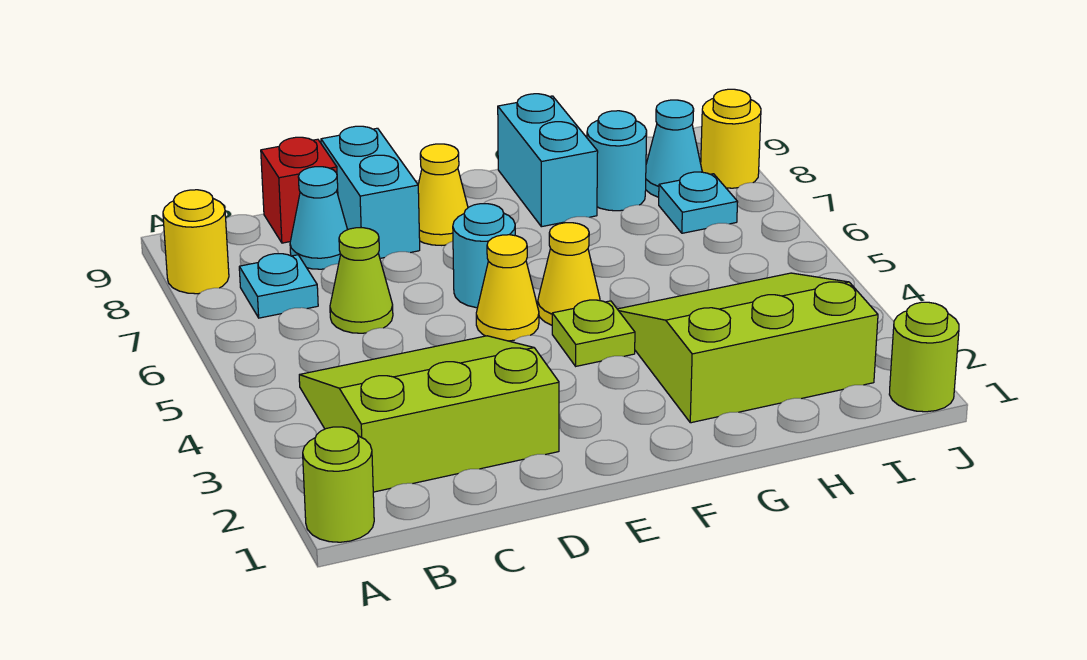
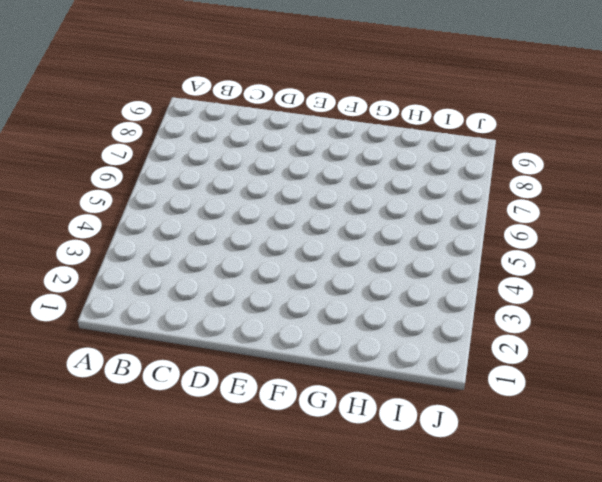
none -> lime 1x1 round brick [303,427,374,542]
none -> yellow 1x1 round brick [163,190,229,294]
none -> lime 3x3 slope [299,336,559,492]

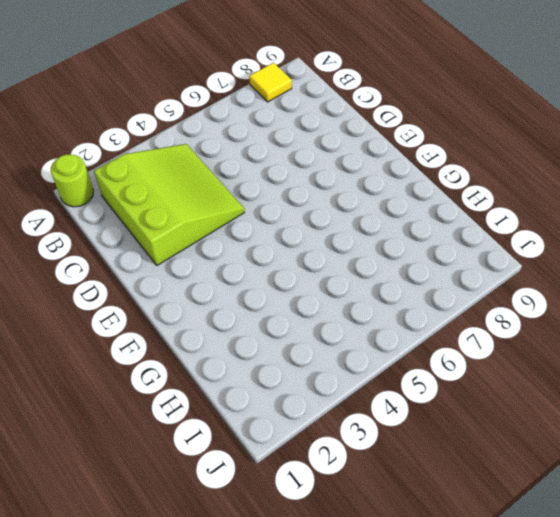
yellow 1x1 tile [249,63,292,102] -> yellow 1x1 round brick [163,190,229,294]
none -> cyan 1x1 plate [239,254,318,318]
none -> lime 1x1 cone [330,228,393,333]
none -> cyan 1x1 cone [290,167,347,269]

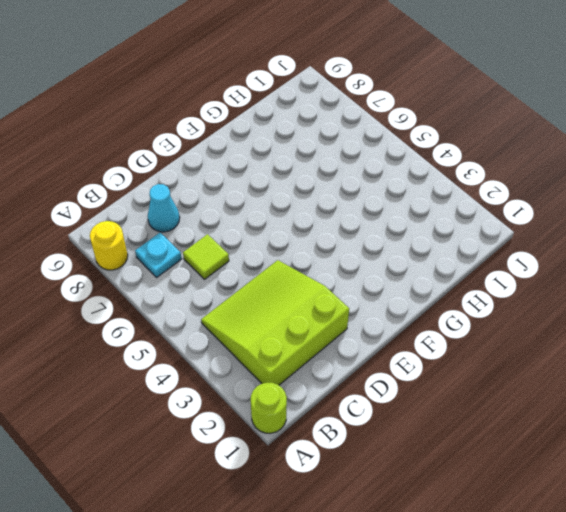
lime 1x1 tile [183,234,229,279] -> lime 1x1 cone [330,228,393,333]
none -> red 1x1 brick [261,137,338,243]
none -> cyan 1x2 brick [321,126,420,258]
none -> yellow 1x1 cone [476,235,539,341]

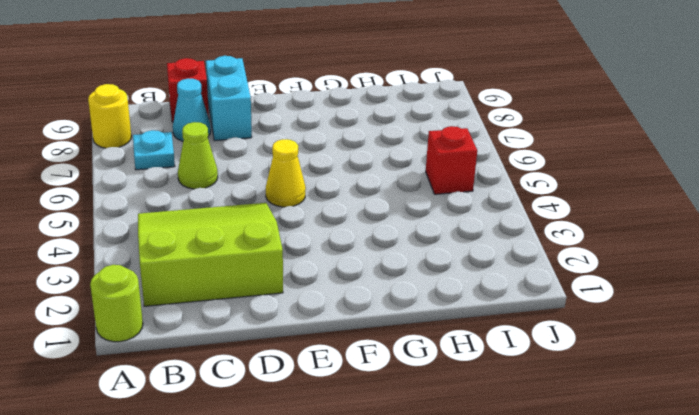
red 1x1 brick [426,126,477,194] -> none
none -> cyan 1x1 round brick [453,204,515,308]
none -> yellow 1x1 cone [418,144,468,245]
none -> lime 1x1 plate [552,300,635,366]

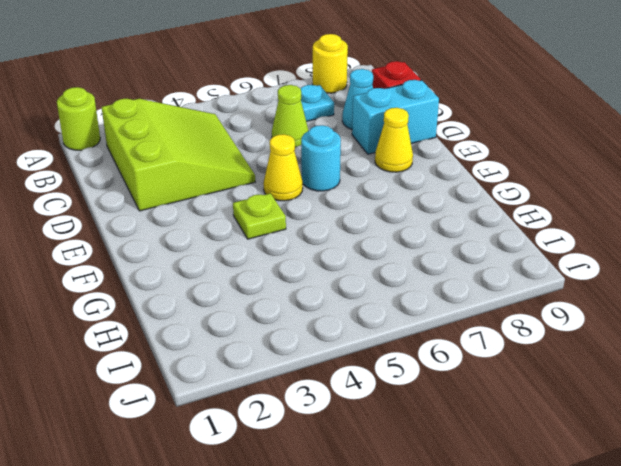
none -> yellow 1x1 cone [538,223,600,325]
none -> lime 3x3 slope [618,273,878,423]
none -> cyan 1x2 brick [498,94,598,227]

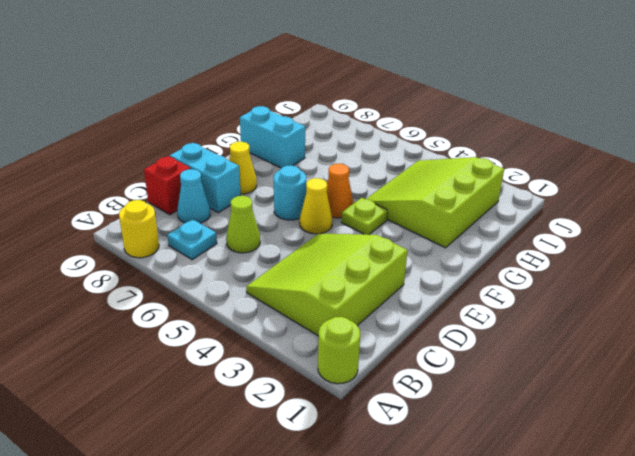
orange 1x1 cone [327,164,353,218] -> yellow 1x1 cone [538,223,600,325]
none -> cyan 1x1 round brick [587,111,647,211]
none -> cyan 1x1 plate [659,172,738,233]
none -> cyan 1x1 cone [646,100,702,197]

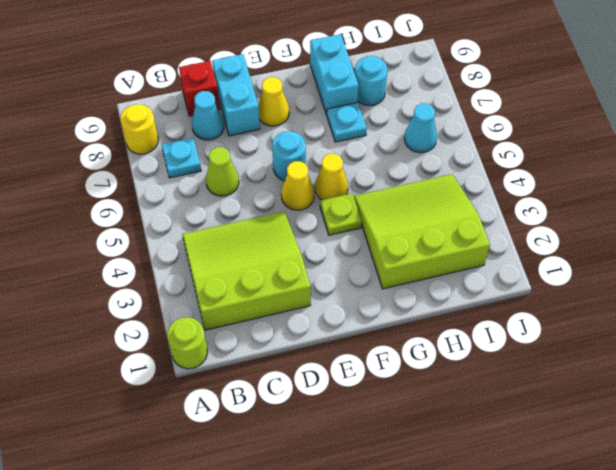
cyan 1x1 plate [327,103,367,142] -> cyan 1x1 plate moved to [659,172,738,233]
cyan 1x1 cone [404,103,437,153] -> cyan 1x1 cone moved to [646,100,702,197]
none -> lime 1x1 round brick [889,302,959,412]
none -> yellow 1x1 round brick [701,89,761,188]

